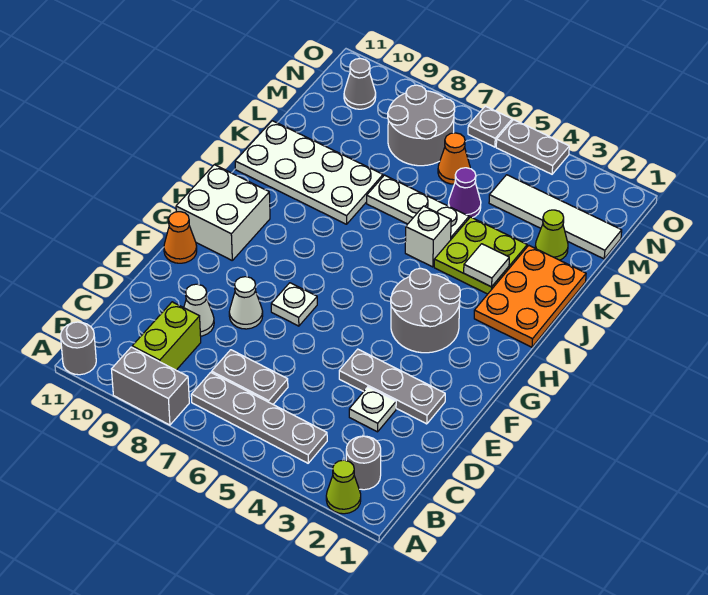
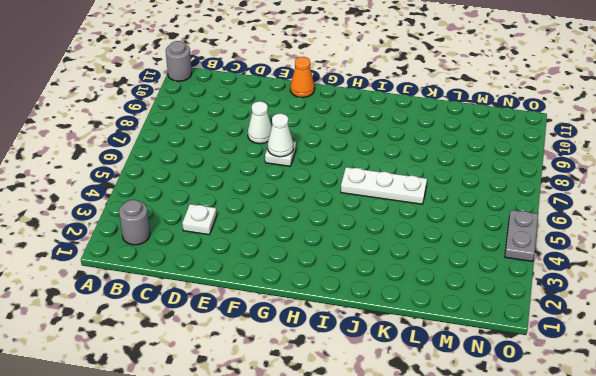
white 1x1 cone [268,114,293,157] -> white 1x1 cone moved to [184,284,214,336]
white 1x3 plate [341,167,427,204] -> white 1x3 plate turned to [367,175,469,239]
none -> lime 1x1 cone [326,460,361,514]
none -> grey 1x2 brick [112,347,189,425]
none -> grey 1x4 plate [191,372,327,463]

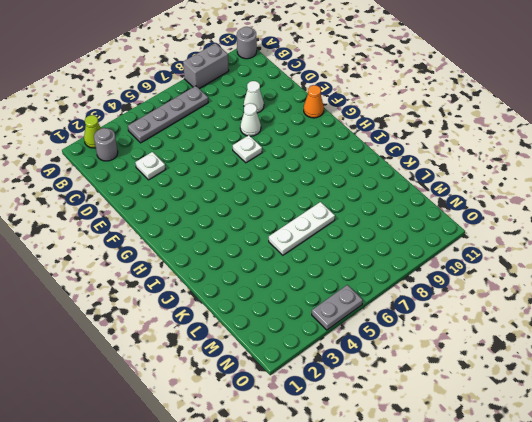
none -> lime 1x2 brick [132,302,201,370]
none -> grey 1x2 plate [212,350,288,404]
none -> grey 1x3 plate [339,349,445,424]

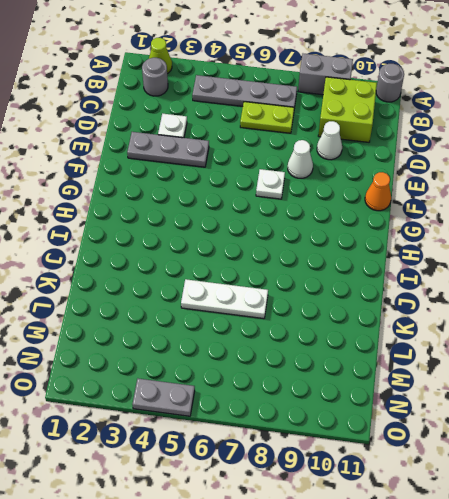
lime 2x2 brick [318,77,377,142] -> lime 1x2 brick [132,302,201,370]
lime 1x2 plate [240,102,294,133] -> grey 1x2 plate [212,350,288,404]
none -> grey 2x2 round brick [391,268,460,353]
none -> white 2x2 brick [176,165,270,260]
none -> orange 2x3 plate [474,246,586,347]

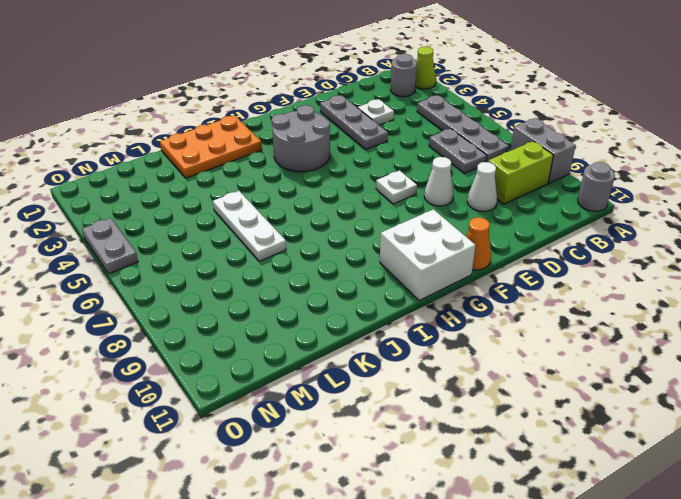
none -> lime 2x2 plate [434,217,527,294]
none -> white 1x1 brick [405,206,451,267]
none -> white 2x4 plate [235,121,383,224]

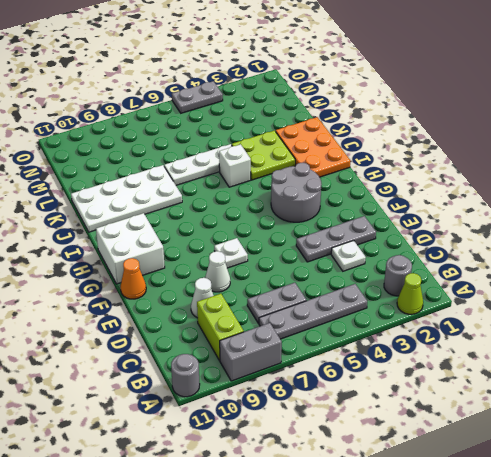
none -> lime 1x1 cone [535,210,568,260]
none -> purple 1x1 cone [448,168,481,218]
none -> white 1x4 tile [489,175,622,259]

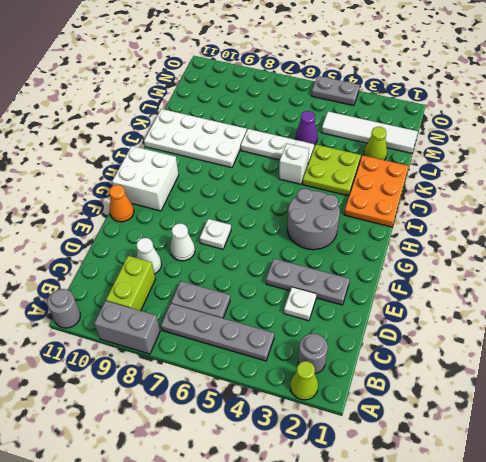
none -> orange 1x1 cone [438,133,470,184]
none -> grey 2x2 round brick [388,85,455,166]
none -> grey 1x1 cone [344,58,376,109]

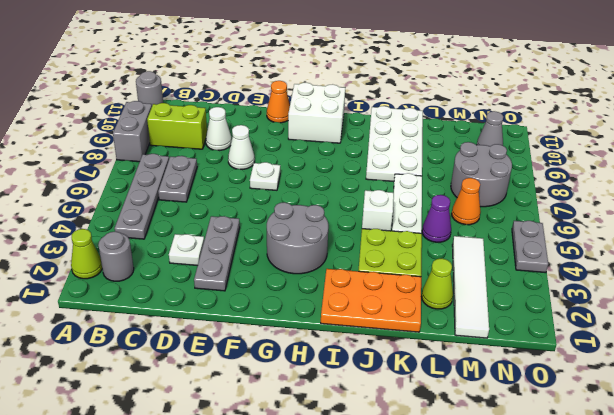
none -> grey 1x1 plate [468,106,512,147]
none -> white 1x1 tile [464,244,509,287]

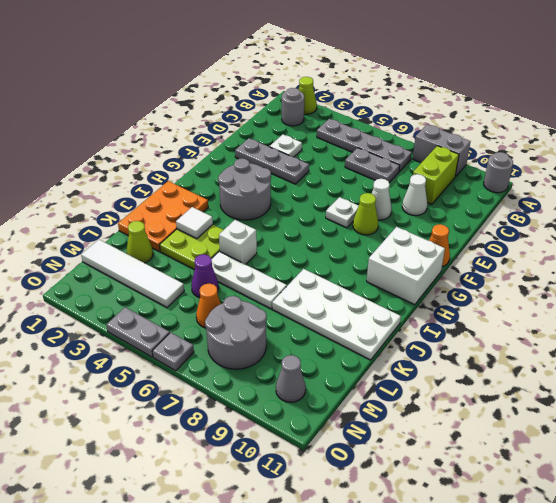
lime 1x1 cone [353,193,378,235] -> none

